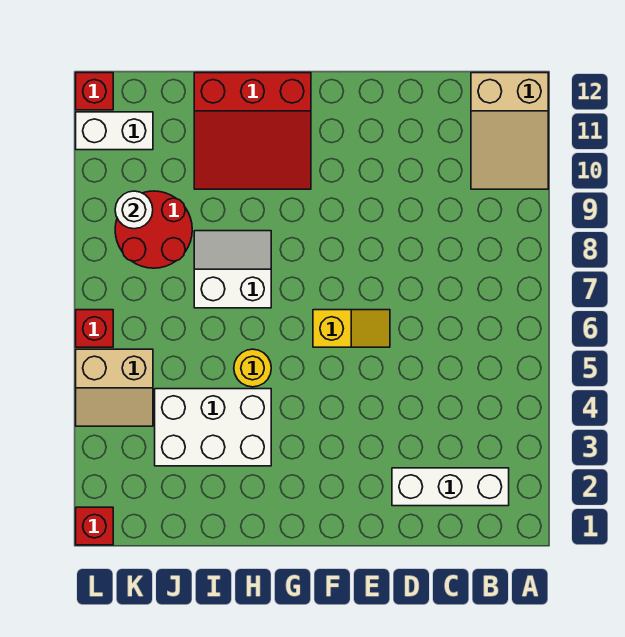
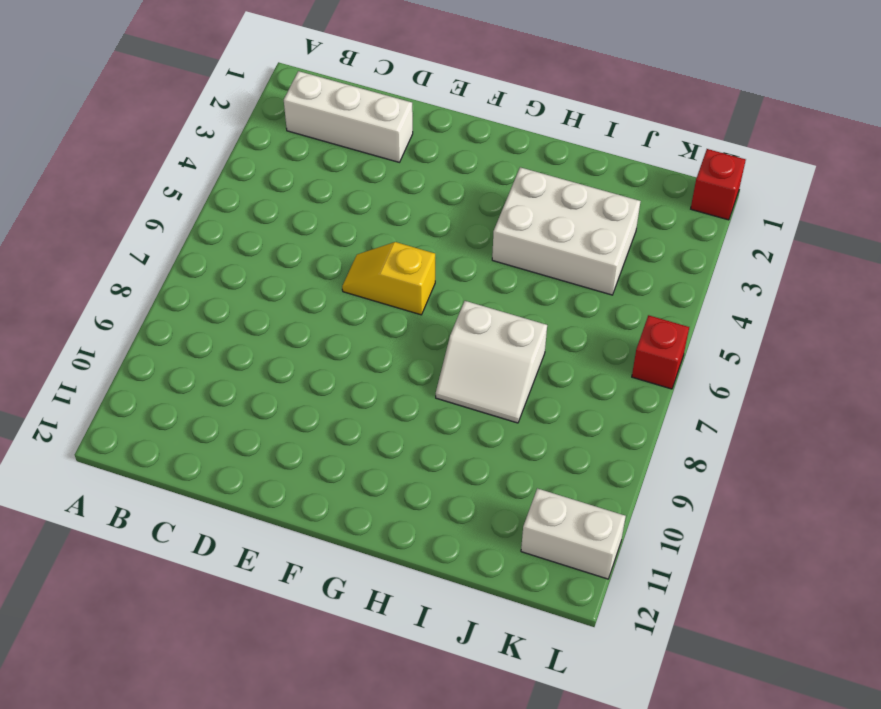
none -> tan 2x3 slope [471,73,548,189]
none -> red 3x3 slope [194,73,311,189]
none -> yellow 1x1 round brick [234,349,271,387]

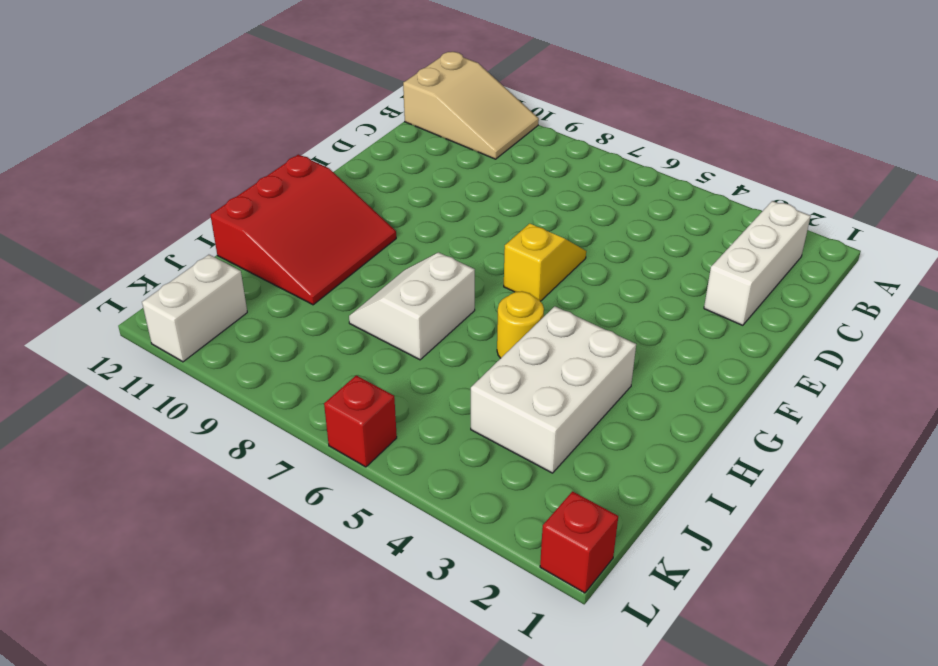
none -> red 2x2 round brick [115,191,192,268]
none -> tan 2x2 slope [76,349,153,426]
none -> red 1x1 brick [76,73,113,110]

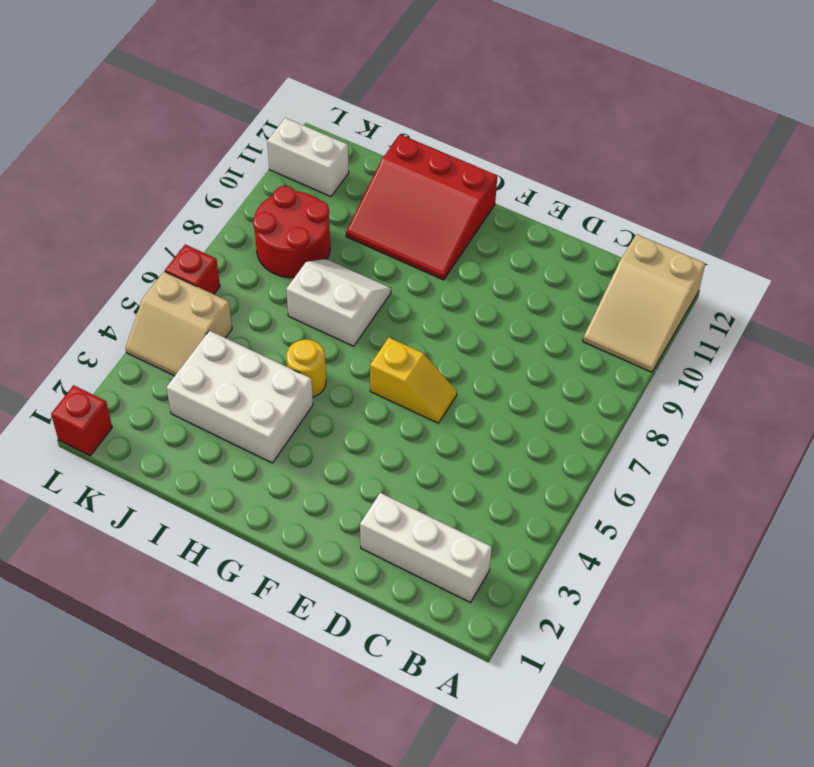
none -> red 1x1 brick [76,73,113,110]
none -> white 1x1 round brick [115,191,153,229]

